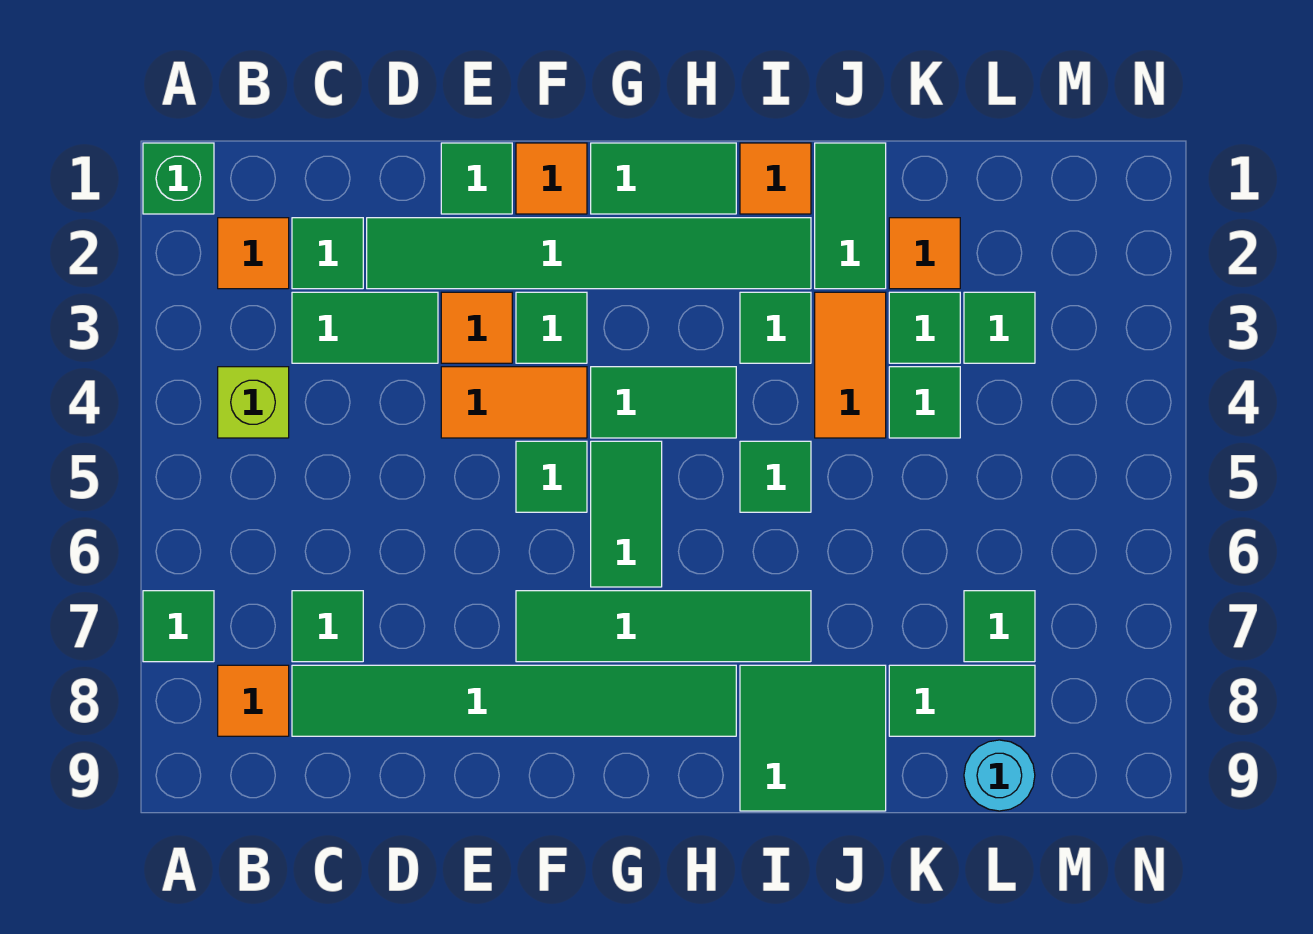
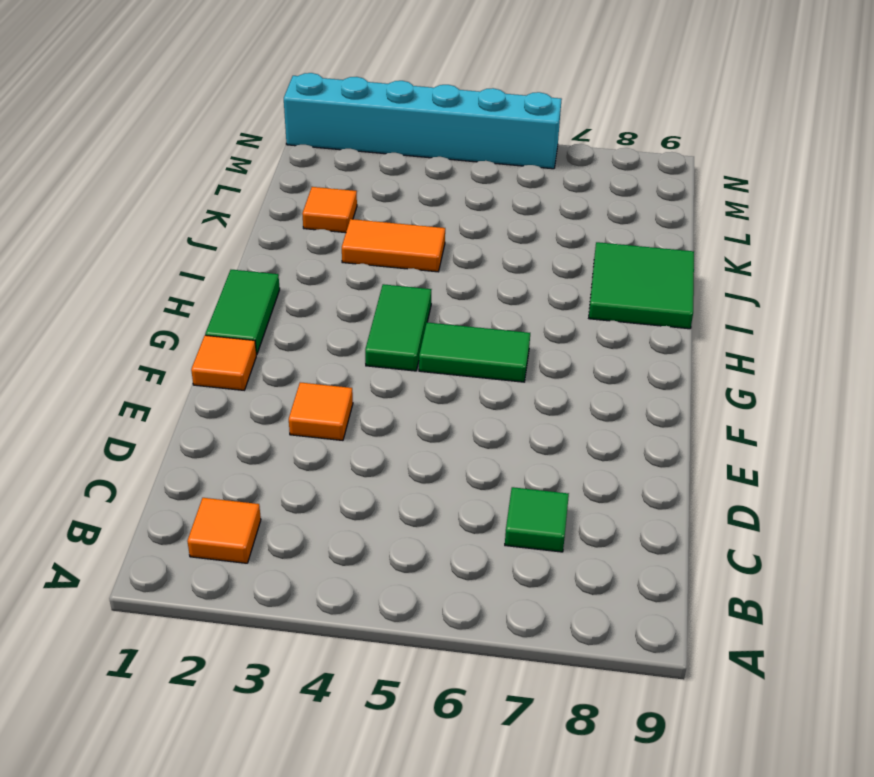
cyan 1x6 brick [284,73,562,169] -> none
none -> green 1x1 brick [143,143,214,214]
none -> green 1x1 tile [143,591,214,662]
none -> lime 1x1 brick [218,367,289,438]
none -> orange 1x1 tile [218,665,289,736]

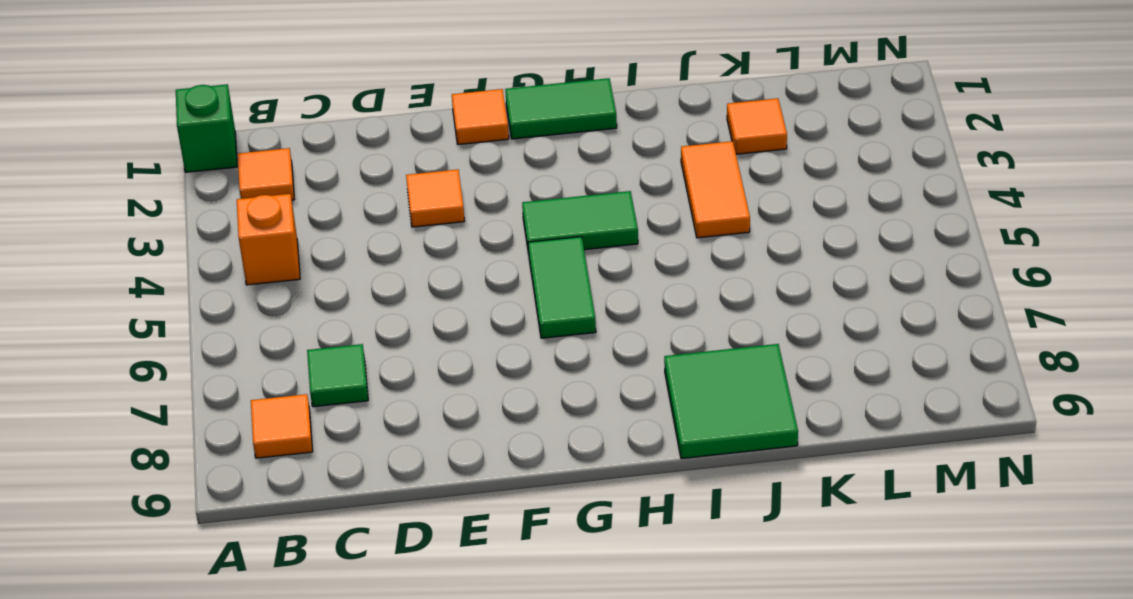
orange 1x1 brick [237,194,300,285] -> lime 1x1 brick [218,367,289,438]
none -> green 1x1 tile [143,591,214,662]
none -> green 1x1 tile [292,218,363,289]
none -> green 1x2 tile [292,292,438,363]
none -> green 1x6 tile [292,665,736,736]

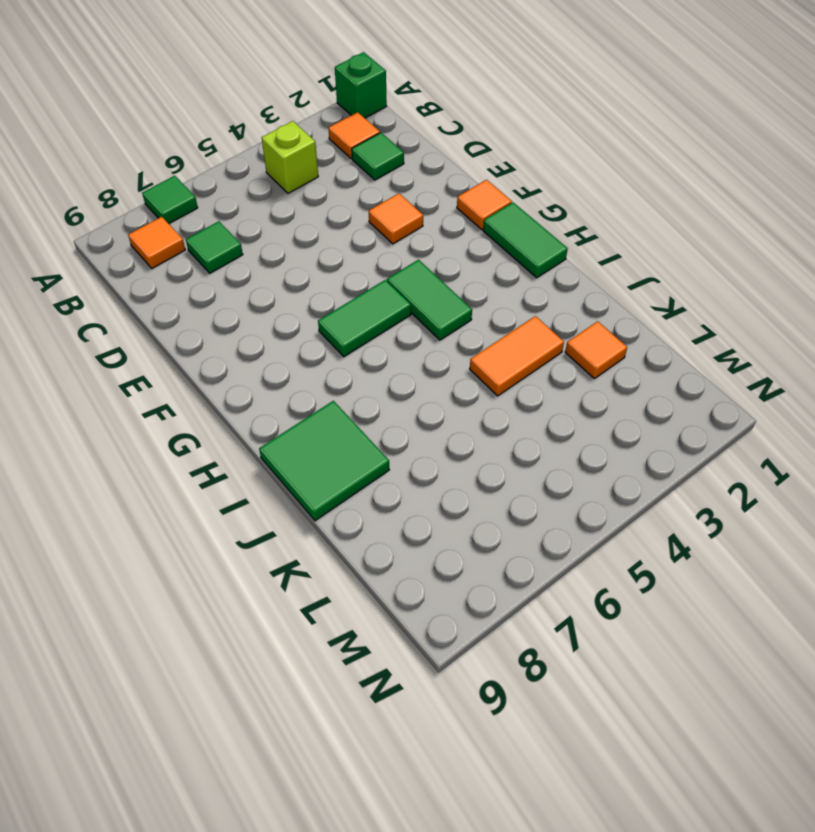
none -> green 1x2 tile [292,292,438,363]
none -> green 1x6 tile [292,665,736,736]
none -> green 1x6 tile [367,218,811,289]
none -> green 1x1 tile [441,143,512,214]

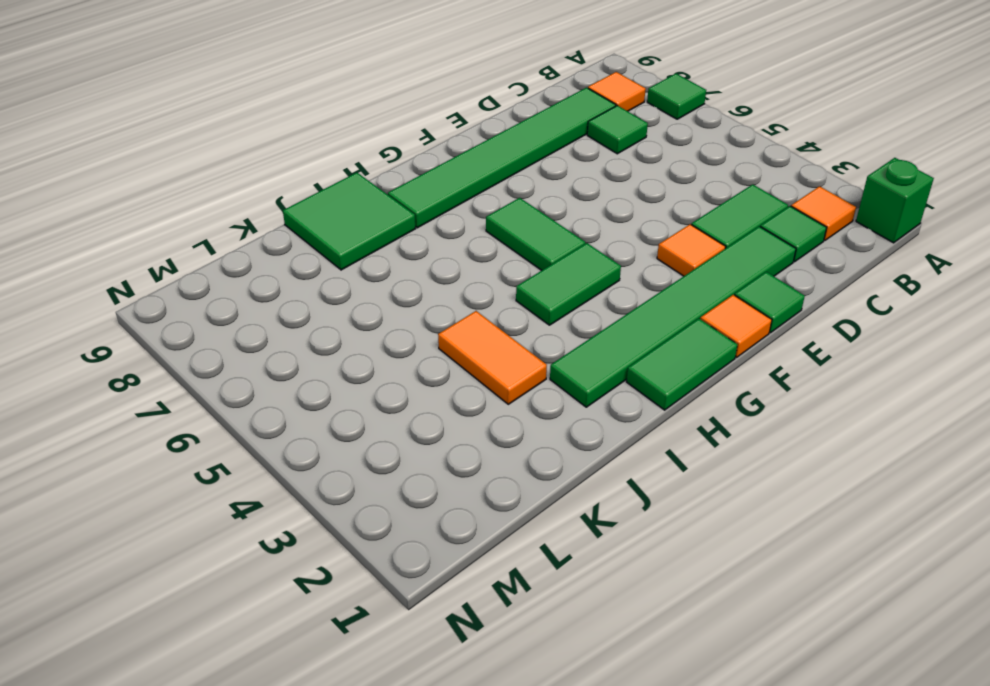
none -> lime 1x1 brick [218,367,289,438]
none -> orange 1x2 tile [441,367,587,438]
none -> green 1x1 tile [516,292,587,363]
none -> green 1x1 tile [516,441,587,512]

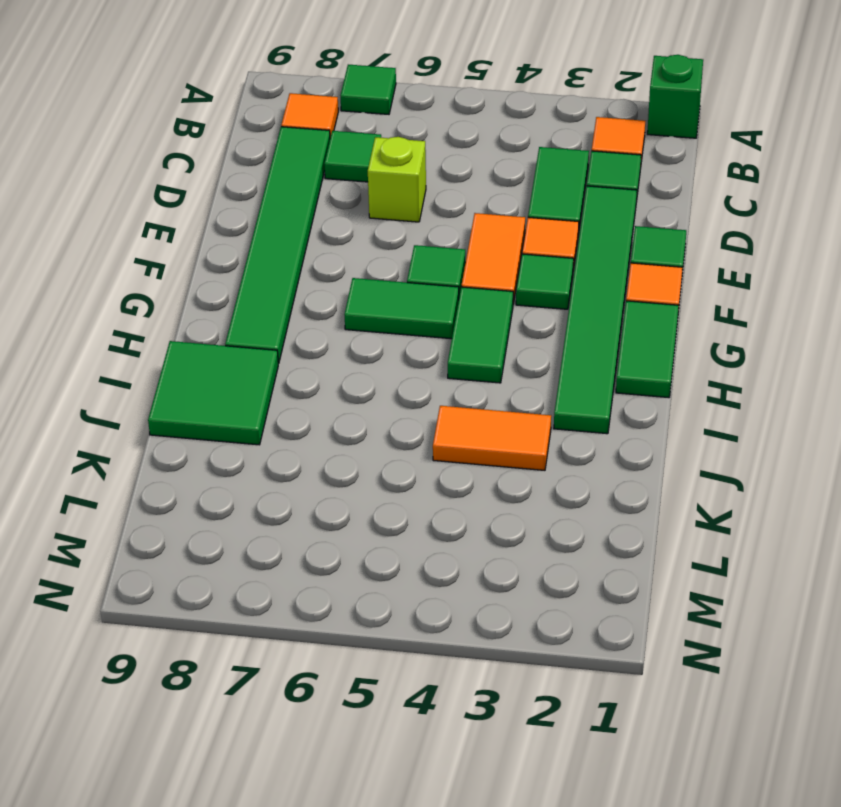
lime 1x1 brick [368,137,426,222] -> lime 1x1 brick moved to [218,367,289,438]
none -> green 1x4 tile [516,591,811,662]
none -> orange 1x1 tile [740,143,811,214]
none -> green 1x1 tile [740,292,811,363]
none -> green 1x1 tile [740,441,811,512]

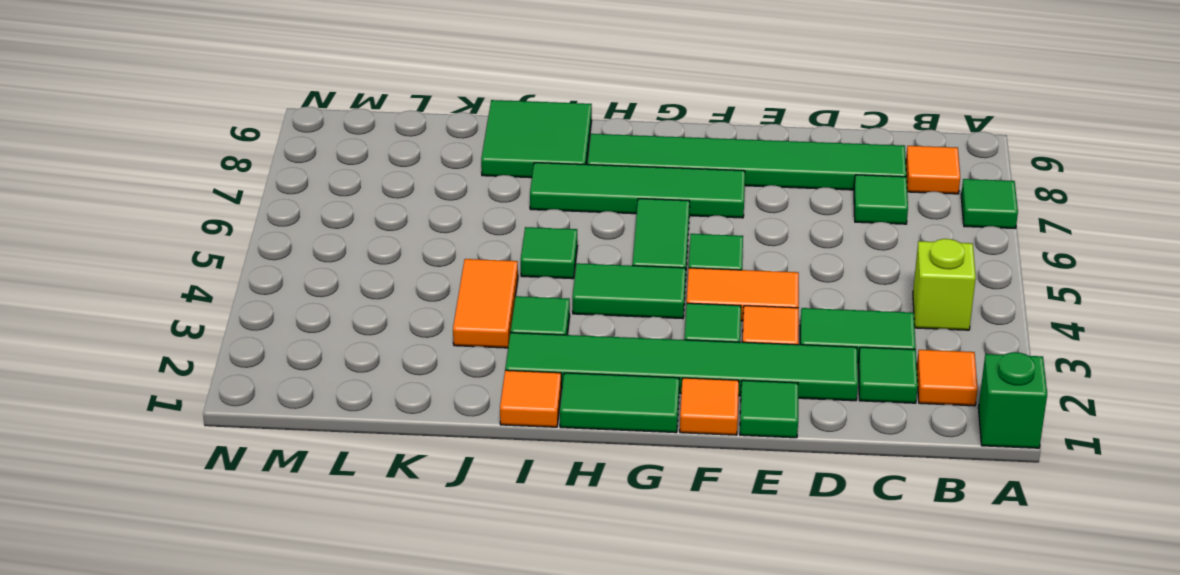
none -> green 1x2 tile [815,143,886,289]
none -> orange 1x1 tile [889,218,960,289]
none -> green 1x1 tile [889,292,960,363]
none -> green 1x1 tile [889,367,960,438]

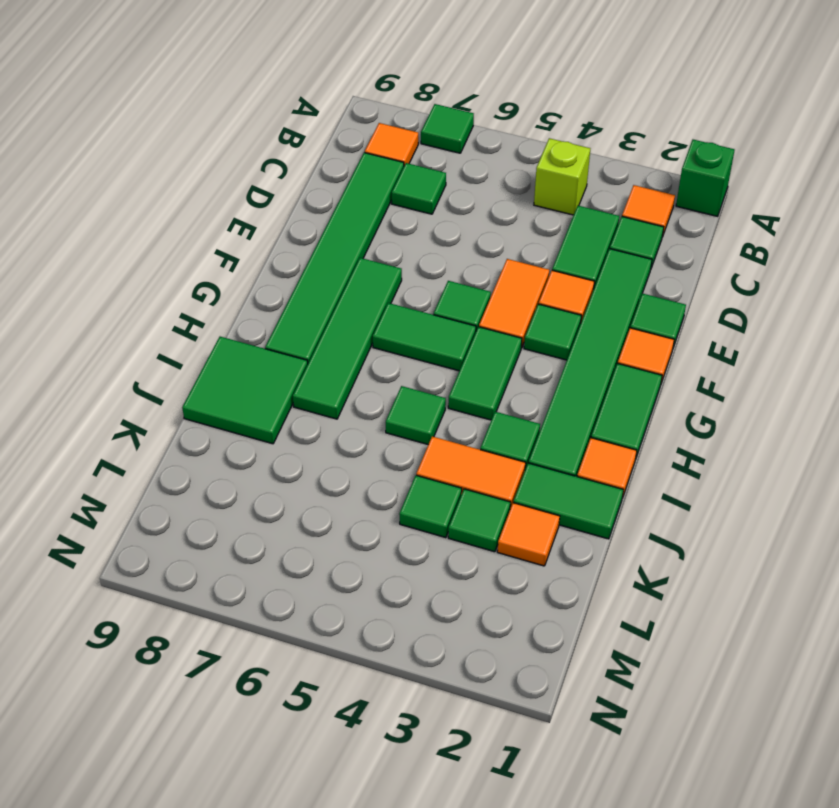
none -> green 1x2 tile [889,665,1035,736]
none -> green 1x1 tile [964,292,1035,363]
none -> green 1x1 tile [964,591,1035,662]
none -> cyan 1x1 round brick [964,740,1035,811]

